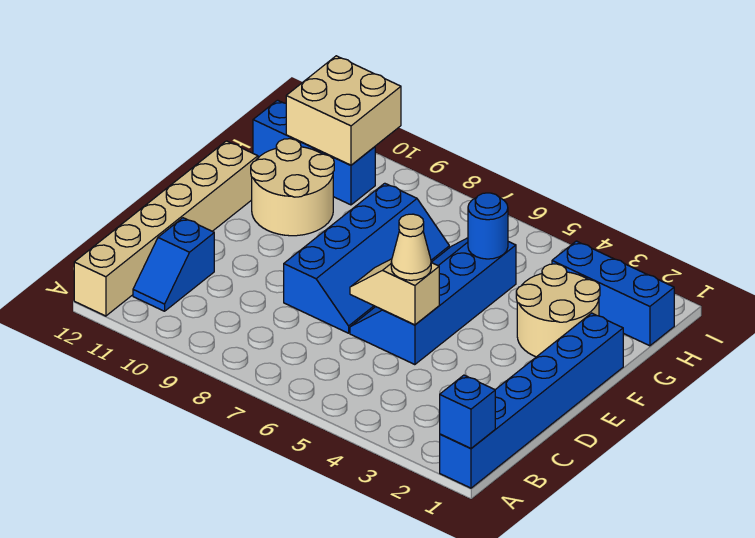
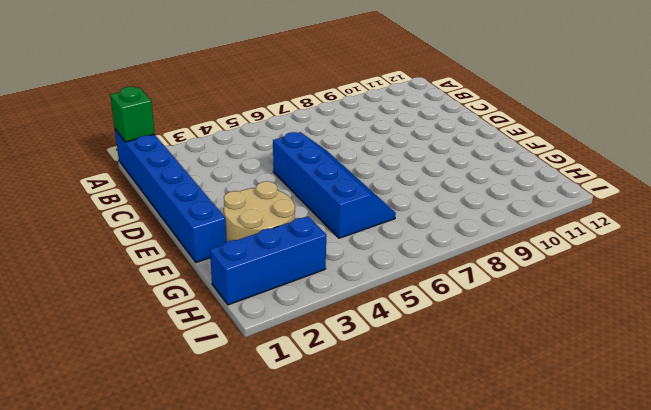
green 1x1 brick [110,87,155,142] -> blue 1x1 brick [440,375,495,448]
none -> tan 1x6 brick [74,141,258,316]
none -> blue 1x2 slope [133,218,214,311]
none -> blue 2x4 slope [284,183,449,333]

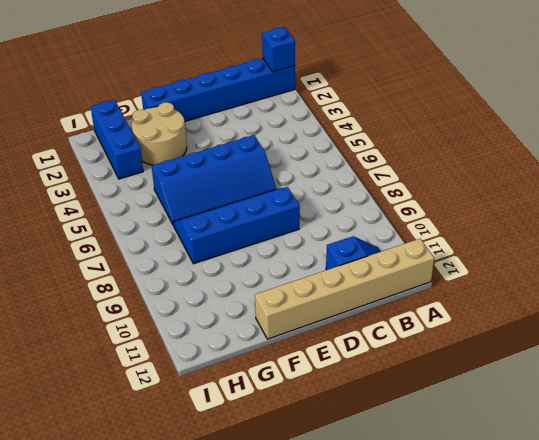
none -> tan 2x2 round brick [251,139,334,236]
none -> blue 1x3 brick [253,100,375,205]
none -> tan 1x2 slope [350,259,439,325]

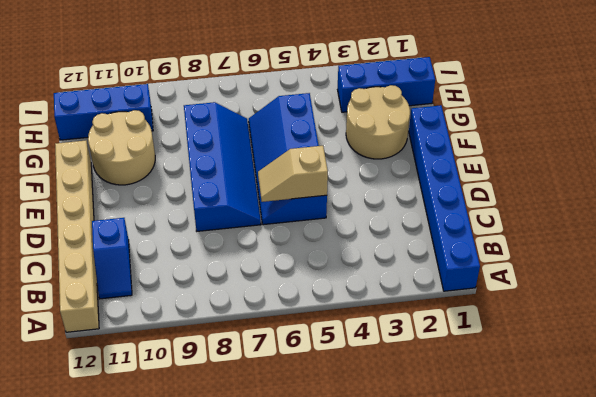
none -> blue 1x1 brick [440,375,495,448]
none -> blue 1x1 round brick [468,193,508,259]
none -> tan 2x2 brick [286,56,401,165]

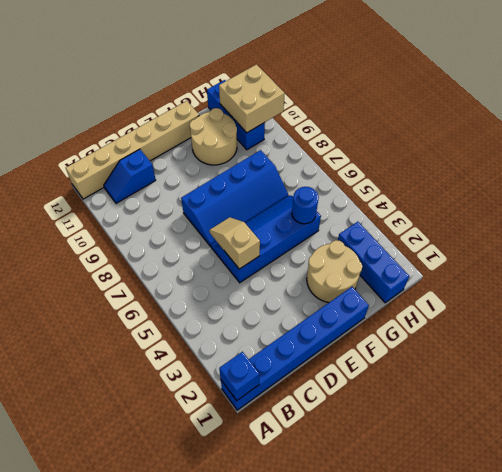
none -> tan 1x1 cone [391,214,431,280]

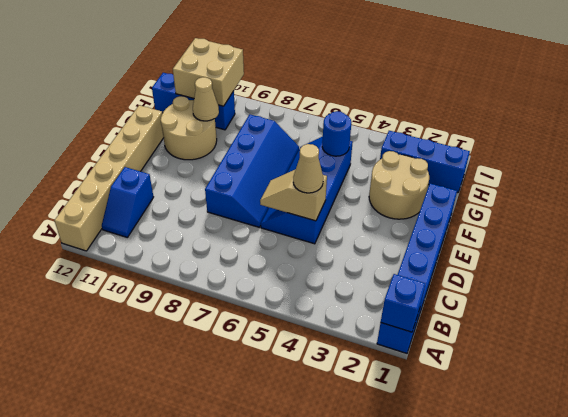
tan 1x1 cone [193,77,219,121] -> none

